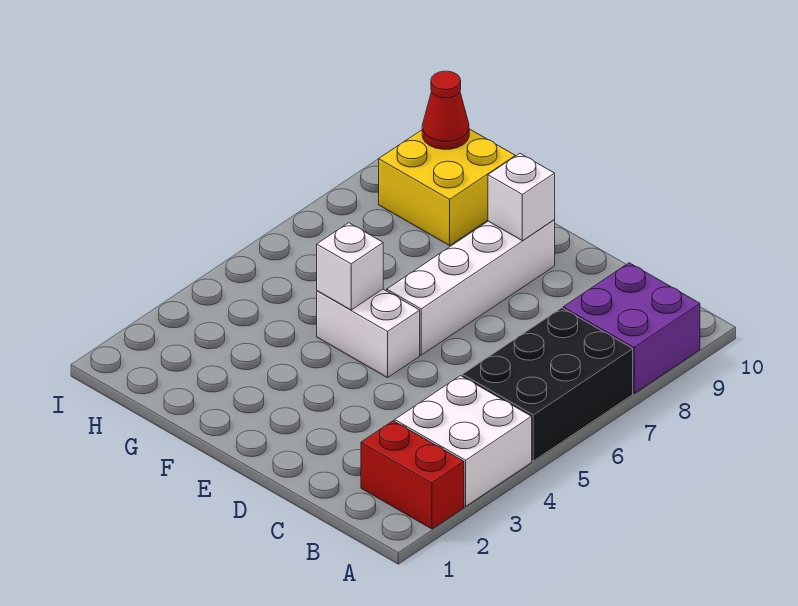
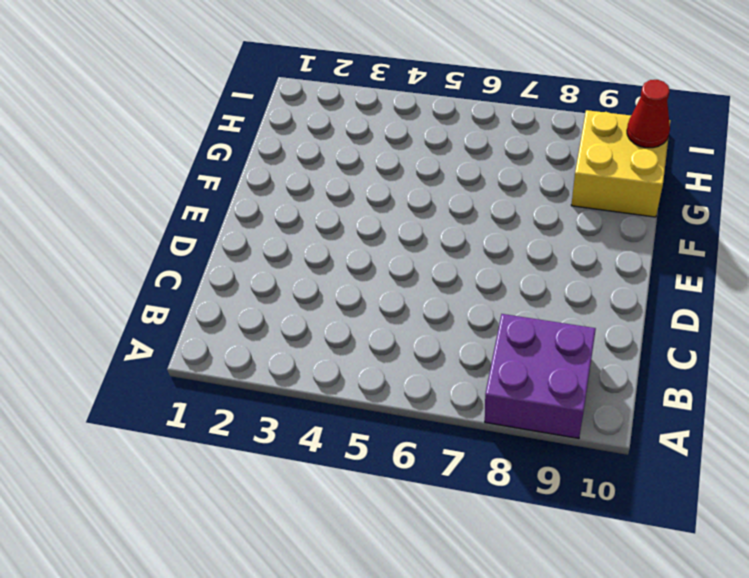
none -> red 1x2 brick [361,421,464,529]
none -> white 2x2 brick [395,376,532,506]

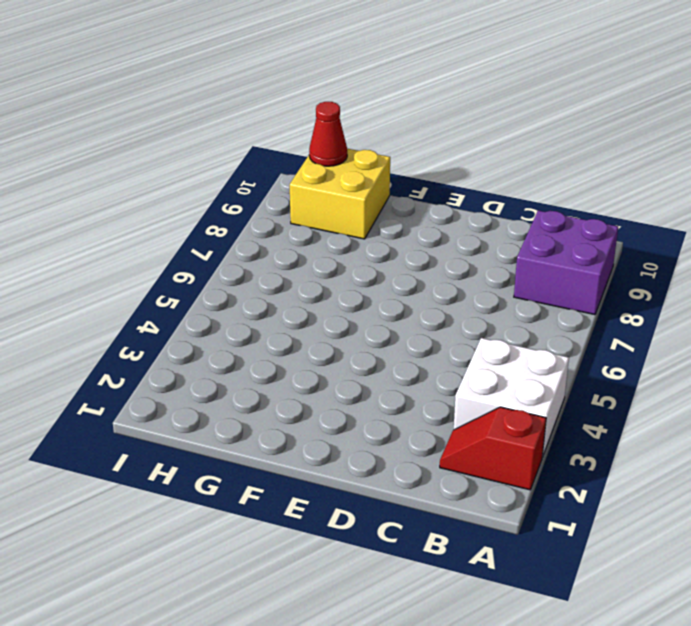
red 1x2 slope [440,407,546,490] -> red 1x2 brick [361,421,464,529]
none -> black 2x3 brick [462,308,633,461]
none -> white 1x2 brick [317,289,420,378]

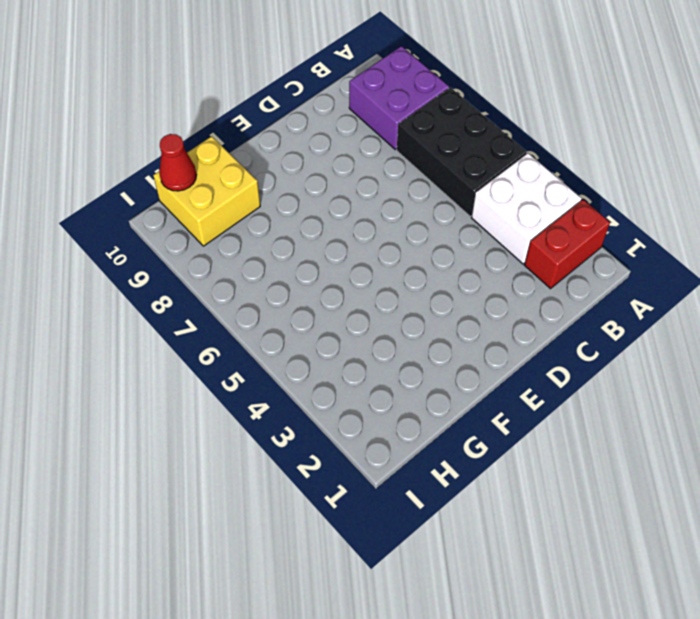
none -> white 1x2 brick [317,289,420,378]
none -> white 1x4 brick [387,220,555,355]

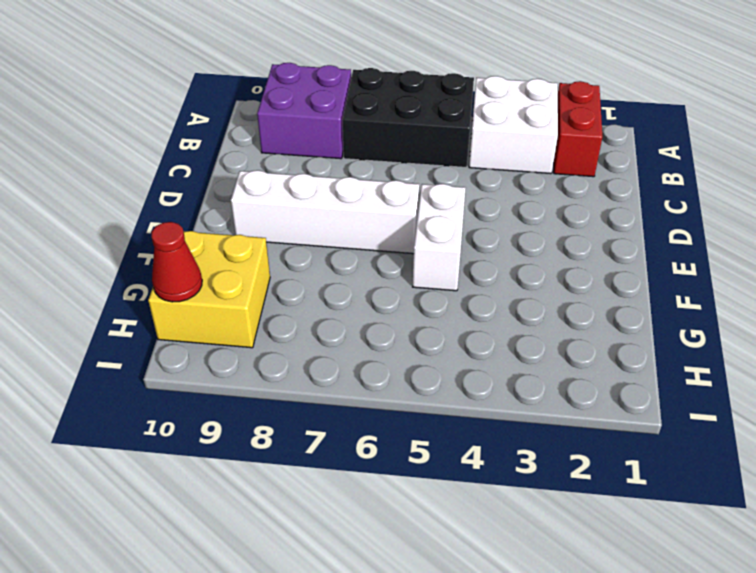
none -> white 1x1 brick [488,154,555,241]
none -> white 1x1 brick [317,223,383,310]

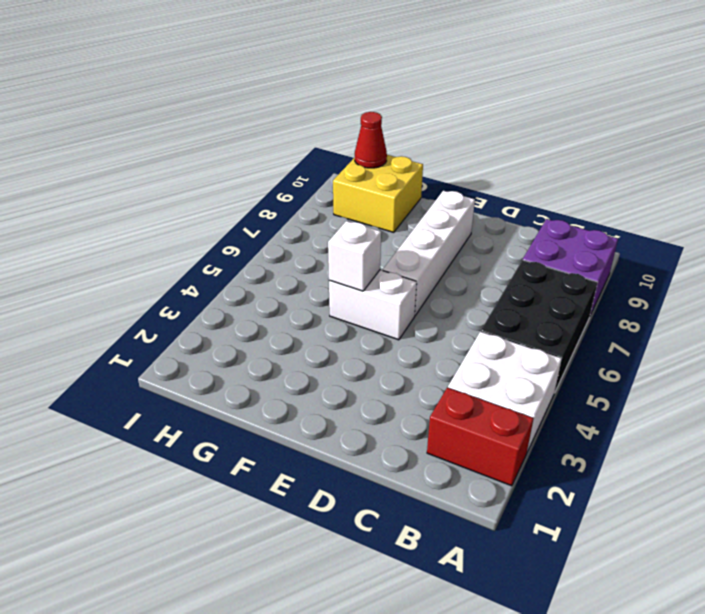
none -> white 1x1 brick [488,154,555,241]

